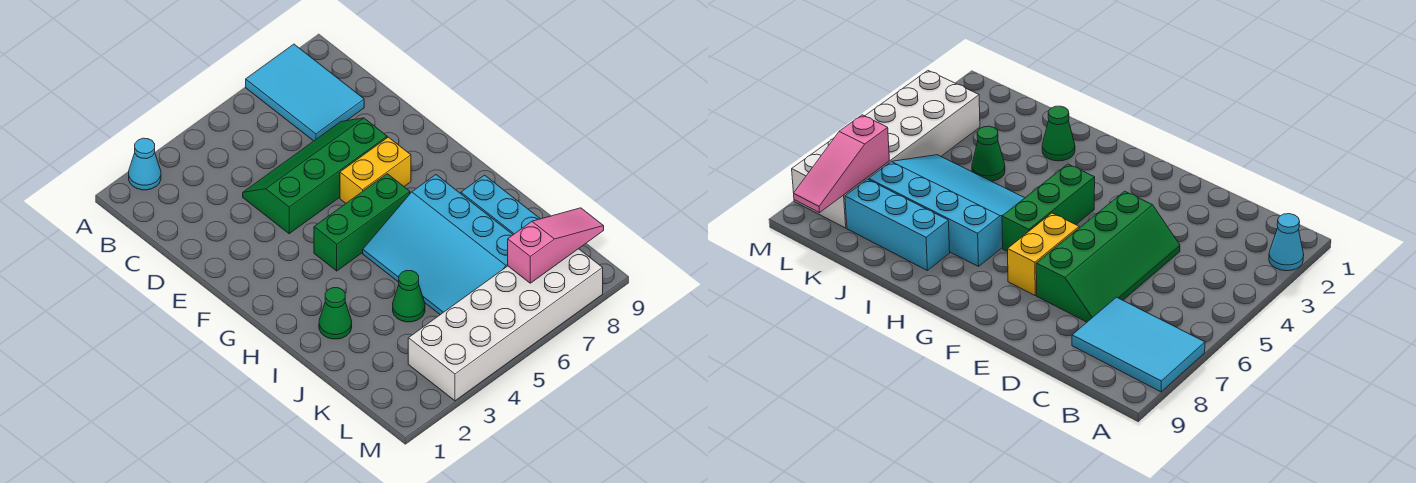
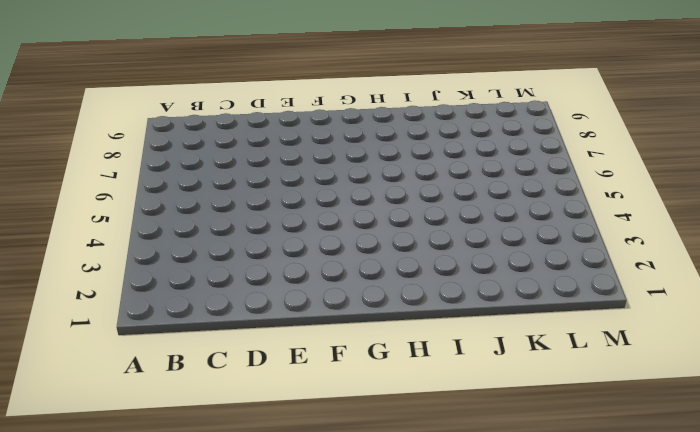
none -> cyan 1x1 cone [129,138,161,190]
none -> cyan 2x3 tile [246,44,364,141]

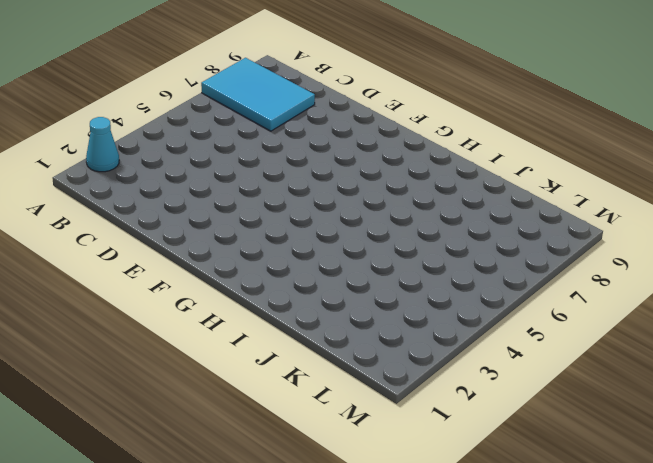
none -> green 2x4 slope [243,118,387,234]
none -> yellow 1x2 brick [340,137,411,203]

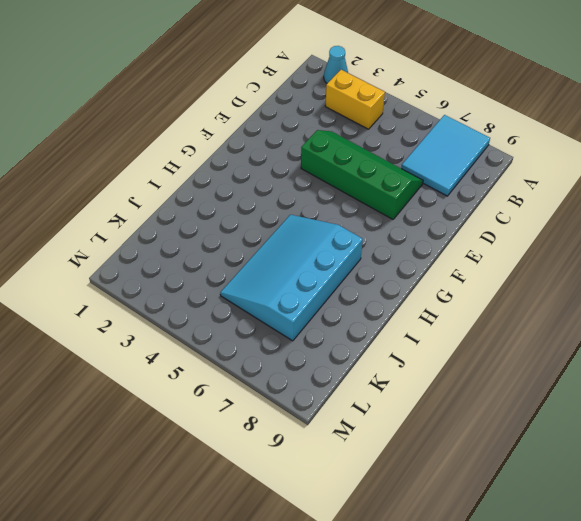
yellow 1x2 brick [325,70,385,129] -> yellow 1x2 brick moved to [340,137,411,203]
none -> green 1x3 brick [314,174,410,271]
none -> green 1x1 cone [319,288,352,339]

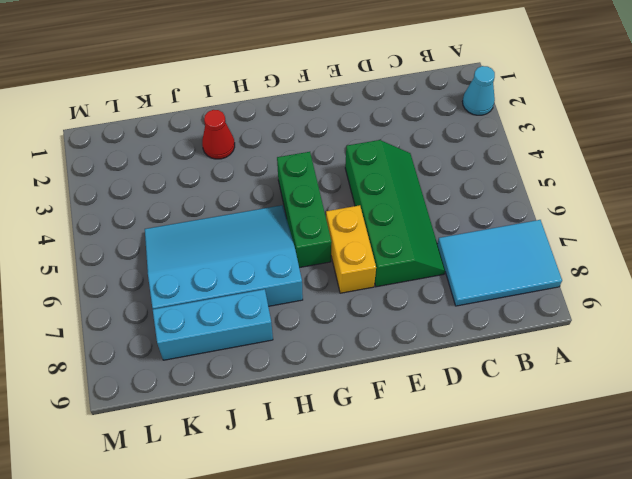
red 1x1 cone [202,110,235,159] -> green 1x1 cone [319,288,352,339]
none -> green 1x1 cone [393,271,425,322]
none -> white 2x6 brick [408,249,603,401]

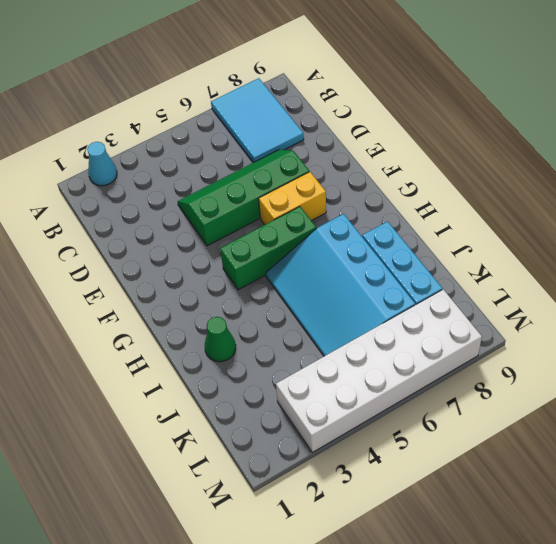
none -> green 1x1 cone [393,271,425,322]
none -> pink 1x3 slope [508,208,604,283]

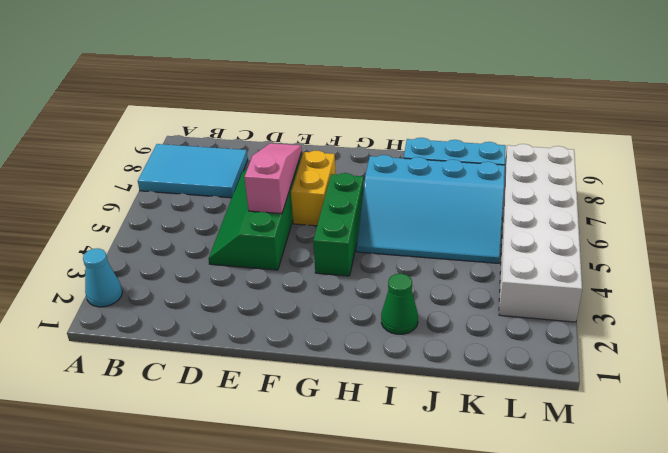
pink 1x3 slope [245,143,302,214] -> pink 1x3 slope moved to [508,208,604,283]
none -> green 1x1 cone [393,271,425,322]

